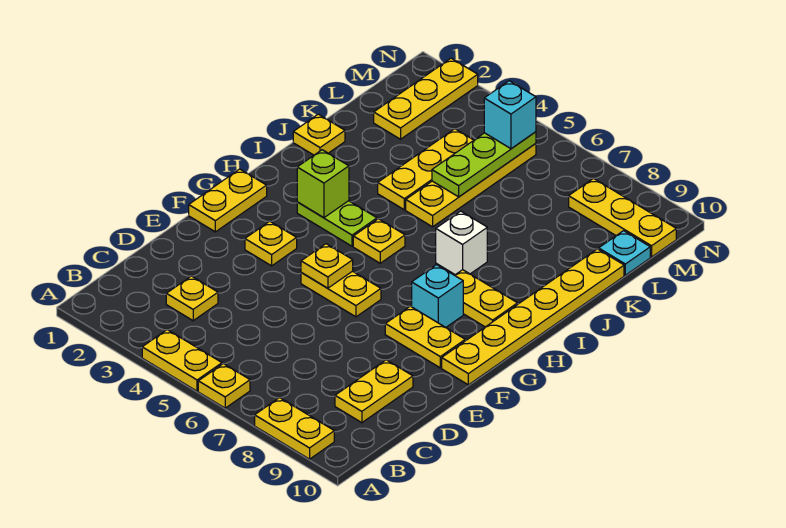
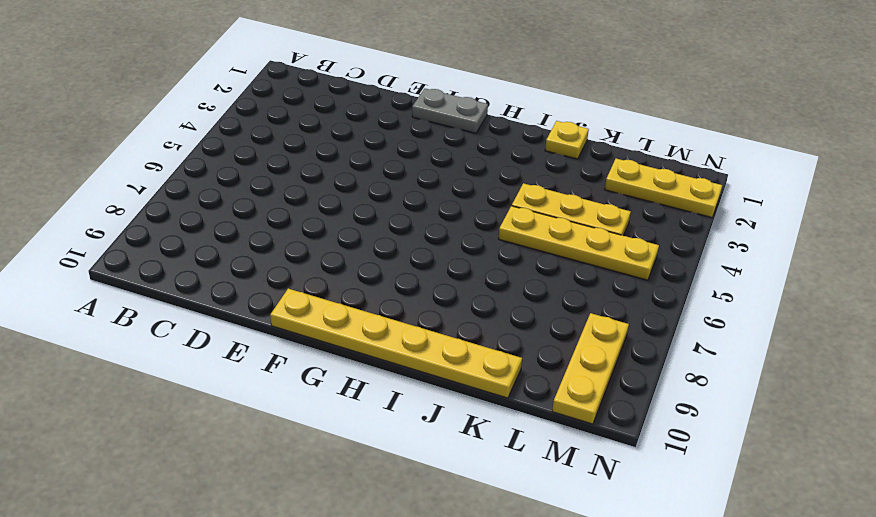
grey 1x2 plate [412,89,488,133] -> yellow 1x2 plate [189,169,267,232]
none -> yellow 1x2 plate [142,330,222,391]
none -> yellow 1x1 plate [198,364,250,408]
none -> yellow 1x2 plate [255,398,334,459]

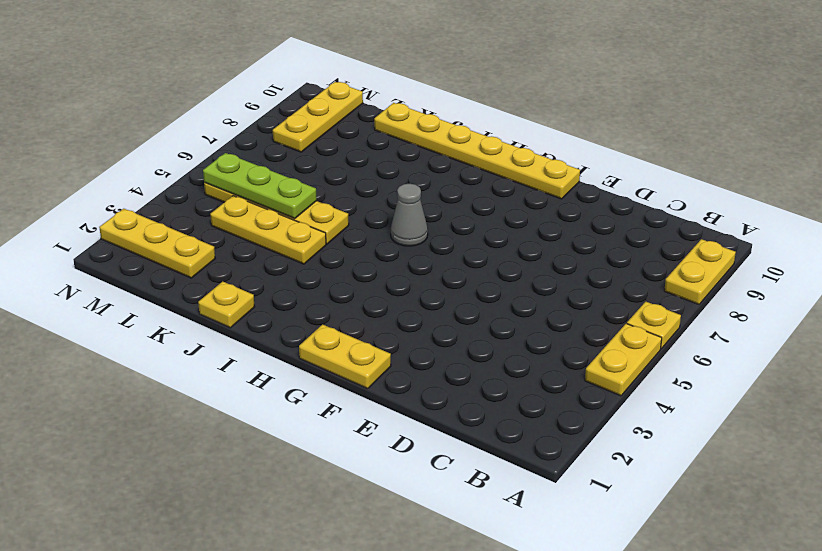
grey 1x1 cone [391,184,428,246] -> none
none -> yellow 1x1 plate [166,276,218,321]
none -> yellow 1x2 plate [335,360,413,423]
none -> yellow 1x1 plate [245,221,297,266]

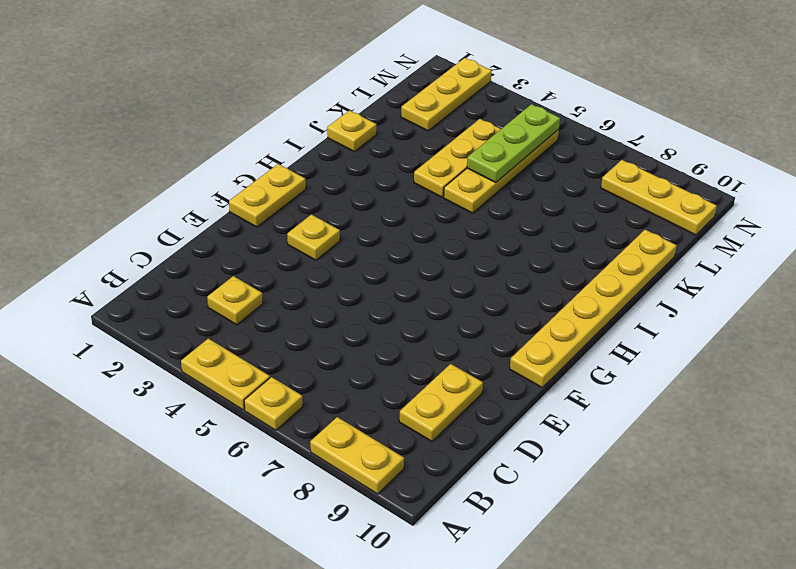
none -> yellow 1x2 plate [301,271,381,317]
none -> yellow 1x2 plate [385,306,465,368]
none -> cyan 1x1 brick [412,265,463,328]

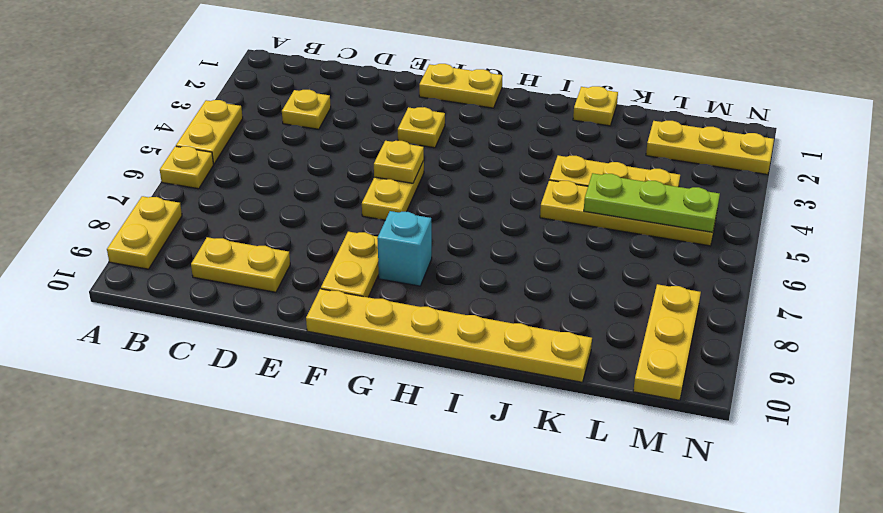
none -> lime 1x2 plate [297,201,377,246]
none -> yellow 1x1 plate [353,219,405,263]
none -> yellow 1x2 plate [455,270,518,327]

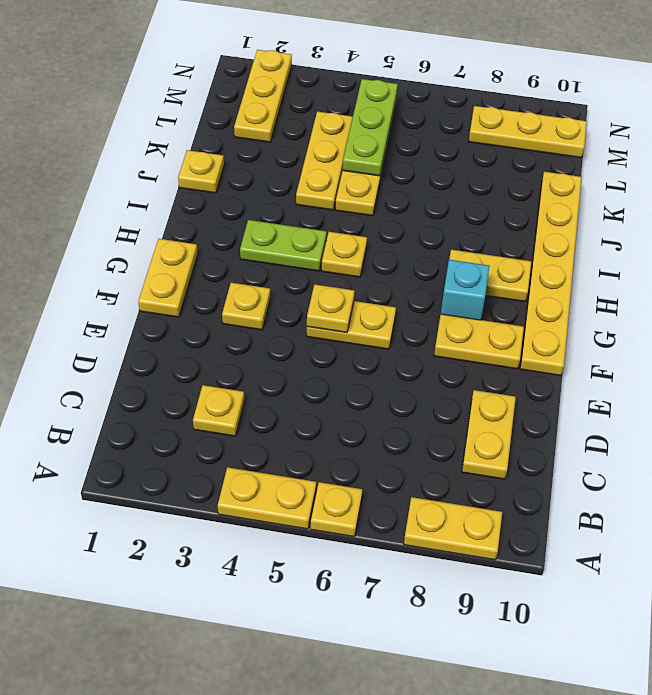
none -> white 1x1 brick [436,211,487,275]
none -> cyan 1x1 plate [599,231,650,275]
none -> lime 1x1 brick [297,150,349,218]

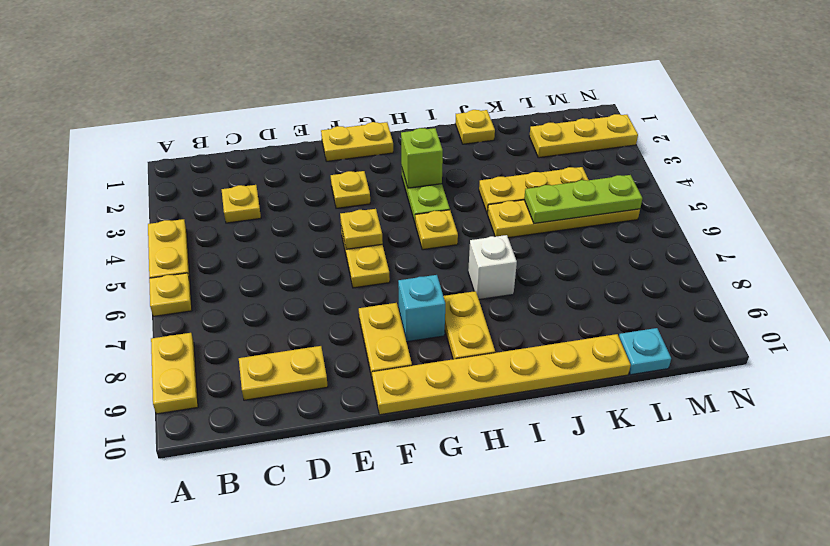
none -> yellow 1x3 plate [569,178,676,257]
none -> cyan 1x1 brick [484,81,536,149]

